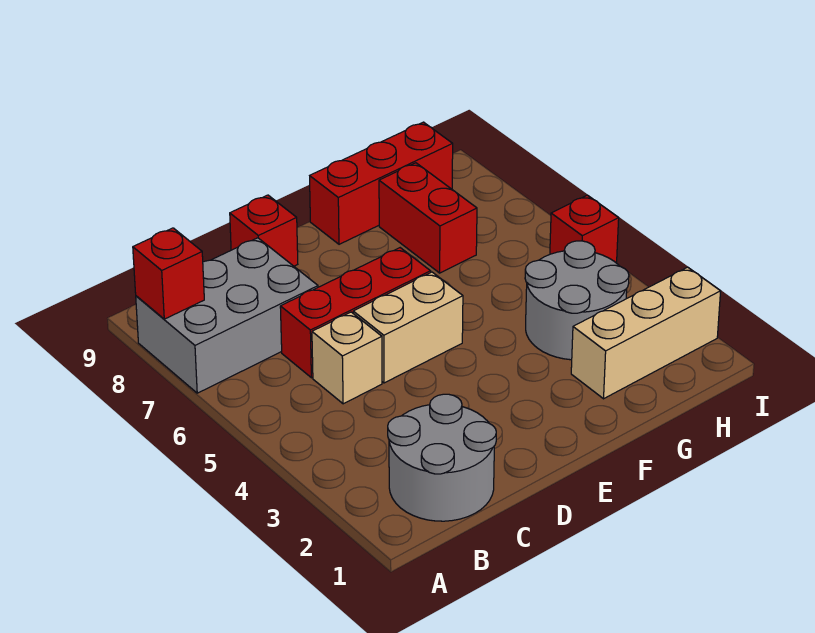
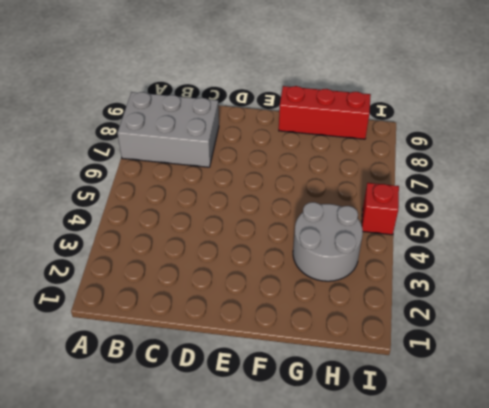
none -> grey 2x2 round brick [388,394,496,521]
none -> tan 1x1 brick [312,312,382,404]
none -> red 1x3 brick [280,248,431,378]

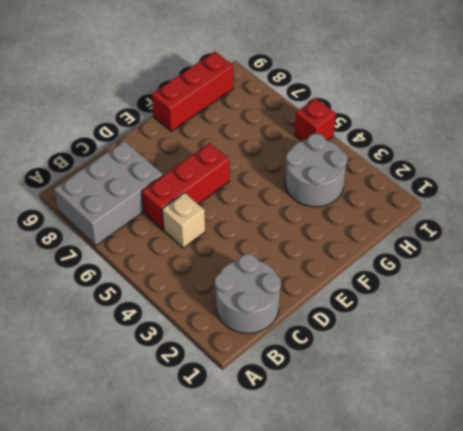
none -> tan 1x2 brick [353,272,463,383]
none -> red 1x1 brick [230,195,298,266]
none -> tan 1x3 brick [571,267,721,399]

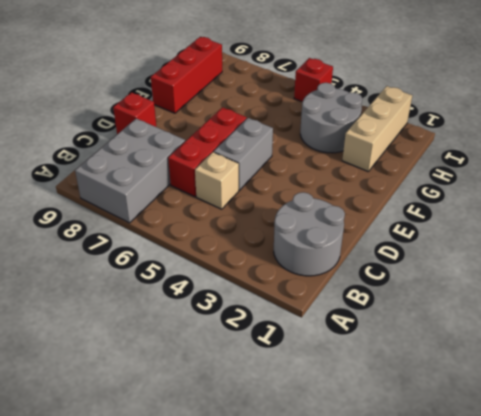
grey 1x2 brick [214,118,273,190] -> tan 1x2 brick [353,272,463,383]
none -> red 1x2 brick [379,163,477,273]
none -> red 1x1 brick [133,228,204,319]

